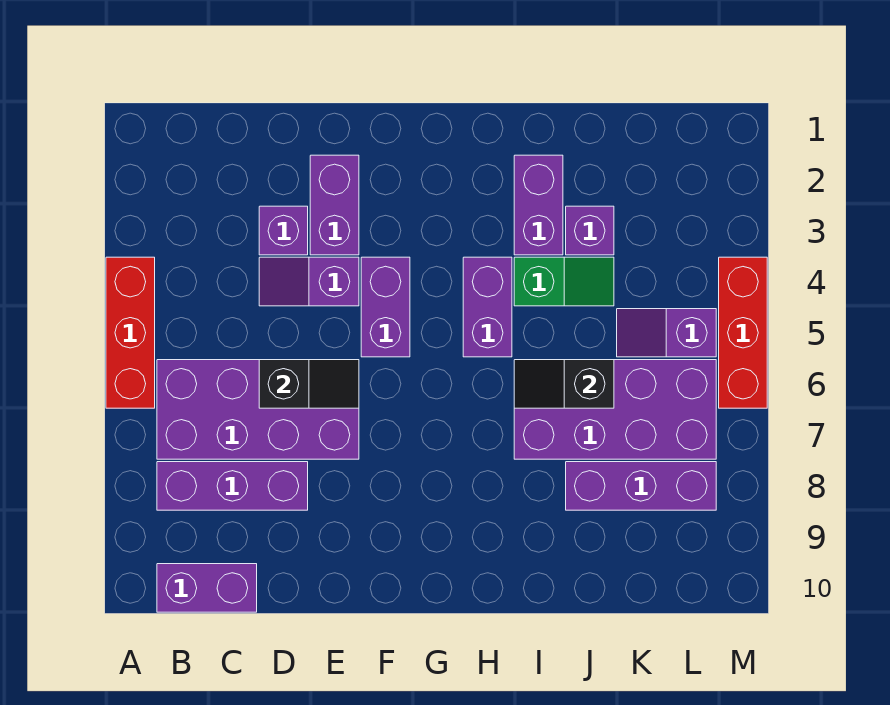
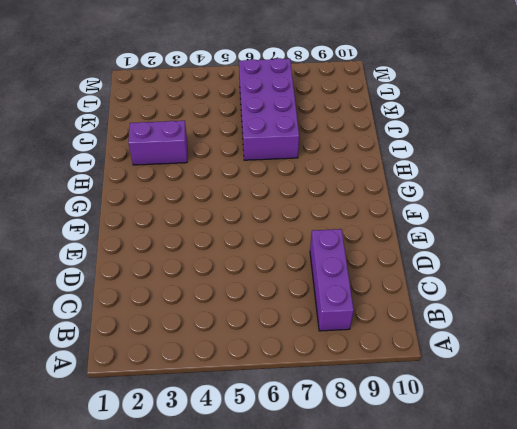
none -> red 1x3 brick [106,257,155,408]
none -> purple 2x4 brick [157,360,359,459]
none -> purple 1x2 brick [157,564,257,612]

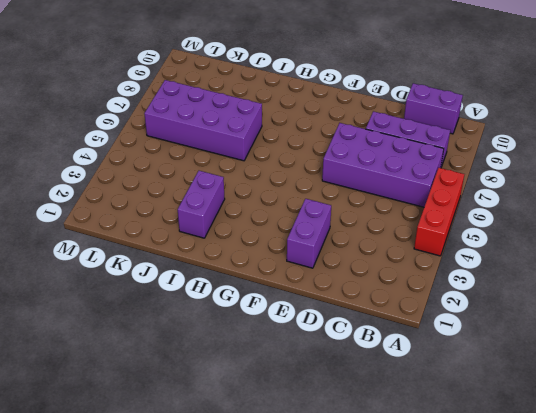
none -> purple 1x1 brick [259,206,308,255]
none -> purple 1x2 slope [259,257,359,306]
none -> purple 1x2 brick [361,257,410,357]

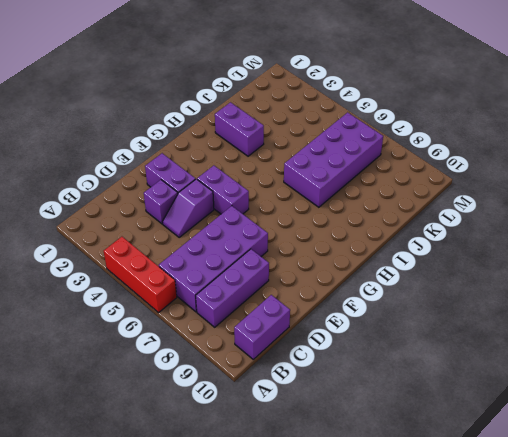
none -> purple 1x2 brick [463,257,512,357]
none -> green 1x2 slope [514,257,614,306]
none -> purple 1x1 brick [566,206,614,255]

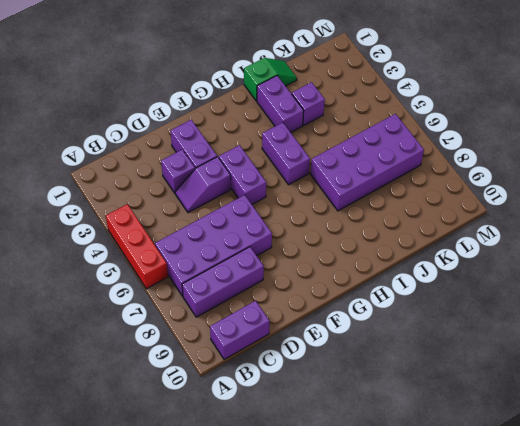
green 1x2 slope [244,58,297,101] -> green 1x2 slope moved to [514,257,614,306]
none -> purple 1x3 brick [566,462,716,510]
none -> purple 1x2 slope [617,309,716,357]
none -> red 1x3 brick [719,257,767,408]

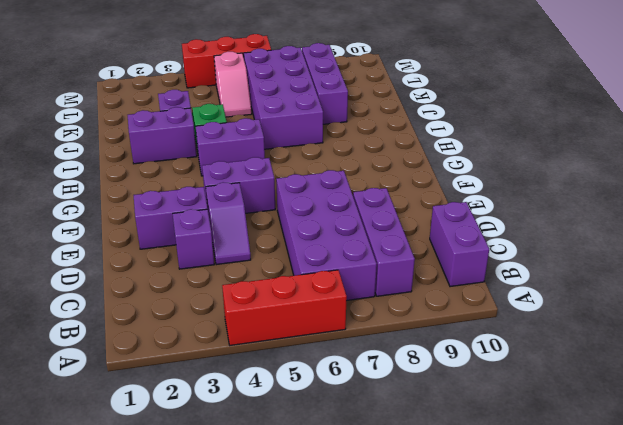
pink 1x2 slope [214,52,252,117] -> purple 1x2 slope [617,309,716,357]
none -> black 1x2 slope [259,360,359,408]
none -> black 1x2 slope [514,360,614,408]

